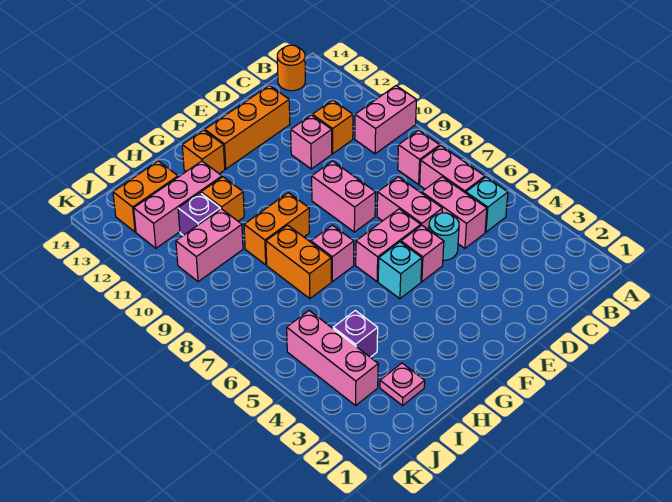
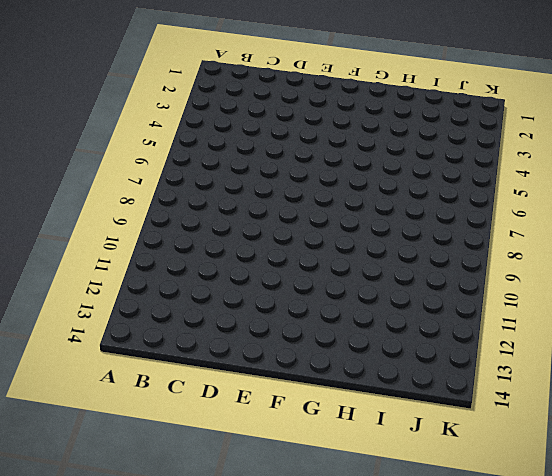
none -> pink 1x2 brick [355,86,417,154]
none -> cyan 1x1 brick [466,177,508,232]
none -> pink 1x2 brick [420,146,485,193]

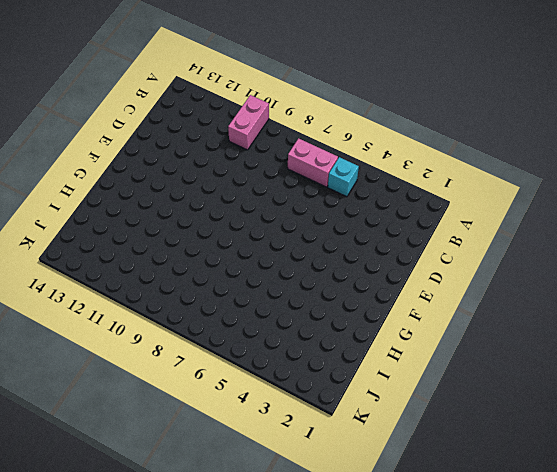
none -> pink 1x1 brick [398,130,440,184]
none -> orange 1x1 round brick [277,45,305,91]
none -> pink 1x2 brick [422,177,487,248]

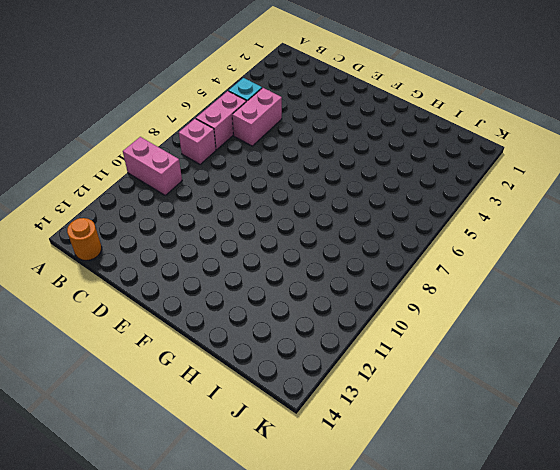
none -> orange 1x1 brick [312,100,353,154]
none -> cyan 1x1 round brick [429,213,459,260]
none -> pink 1x2 brick [377,177,442,230]

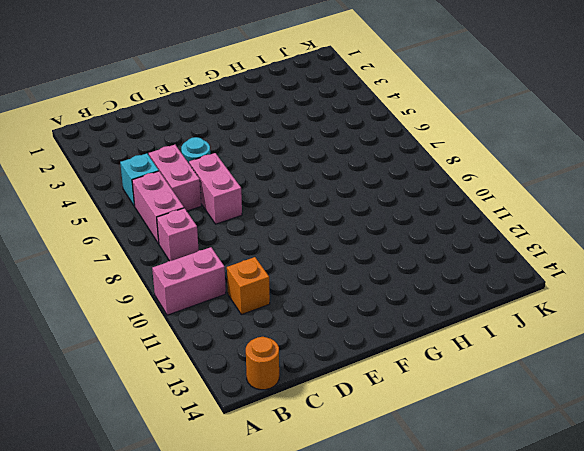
none -> pink 1x1 brick [291,115,332,169]
none -> orange 1x3 brick [205,85,290,169]
none -> pink 1x1 brick [401,225,444,282]

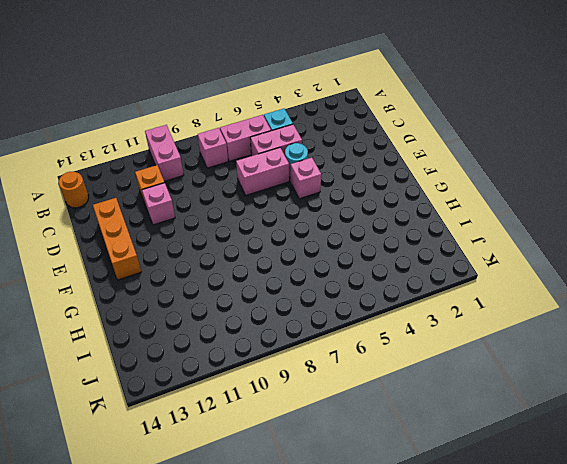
none -> pink 1x2 brick [356,209,421,282]
none -> pink 1x2 brick [312,161,376,232]
none -> cyan 1x1 brick [378,242,422,299]

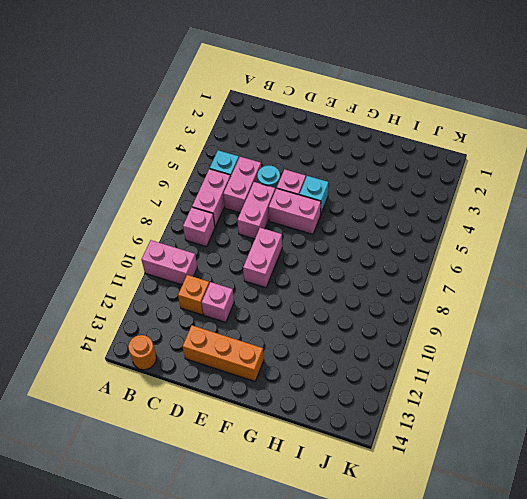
none -> pink 1x1 brick [311,225,354,282]
none -> orange 1x2 brick [244,193,310,265]
none -> orange 1x1 brick [182,130,225,174]

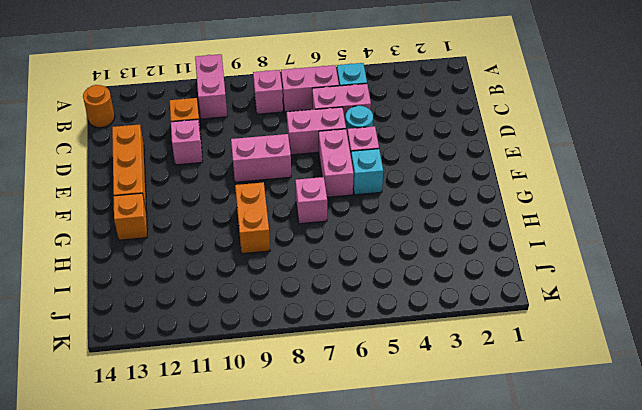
none -> orange 1x2 brick [266,225,331,299]
none -> orange 1x1 brick [201,177,244,221]
none -> pink 1x3 brick [134,161,222,248]

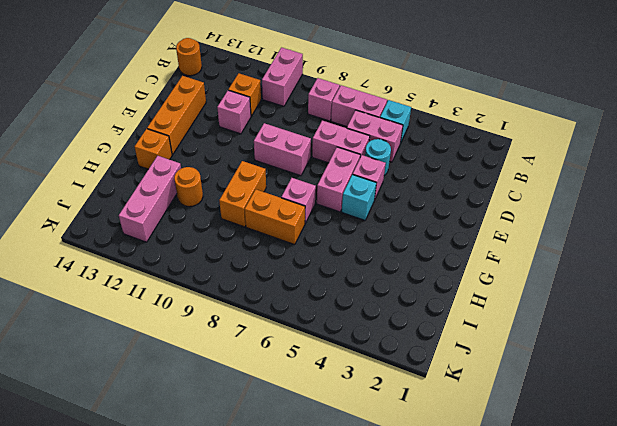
orange 1x1 round brick [174,167,203,207] -> orange 1x1 brick [201,177,244,221]
none -> pink 1x1 plate [380,363,425,406]
none -> purple 1x1 brick [333,310,378,357]
none -> pink 1x2 brick [176,209,243,282]

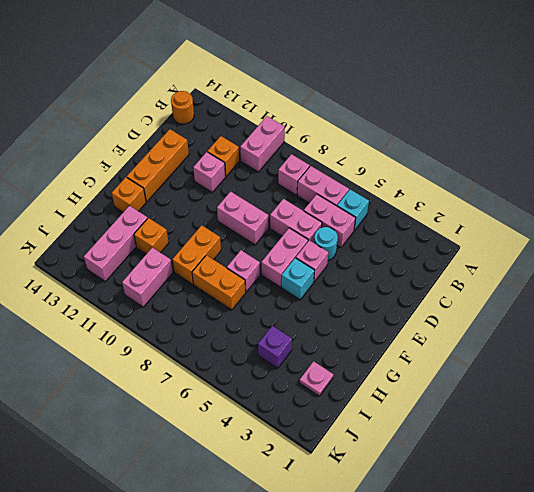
none -> purple 1x1 brick [178,193,220,235]
none -> orange 1x2 brick [113,161,178,232]
none -> pink 1x3 brick [287,311,378,405]

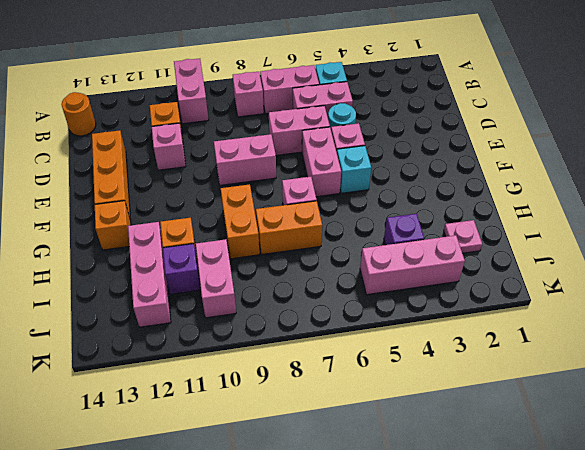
none -> orange 1x2 brick [113,161,178,232]

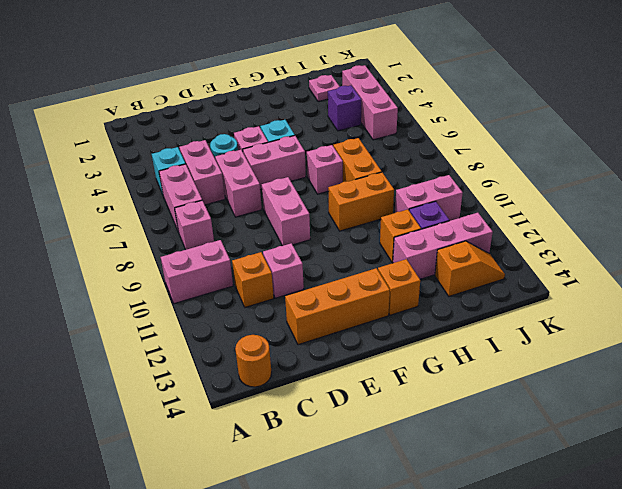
orange 1x2 slope [435,241,505,296] -> orange 1x2 brick [113,161,178,232]

